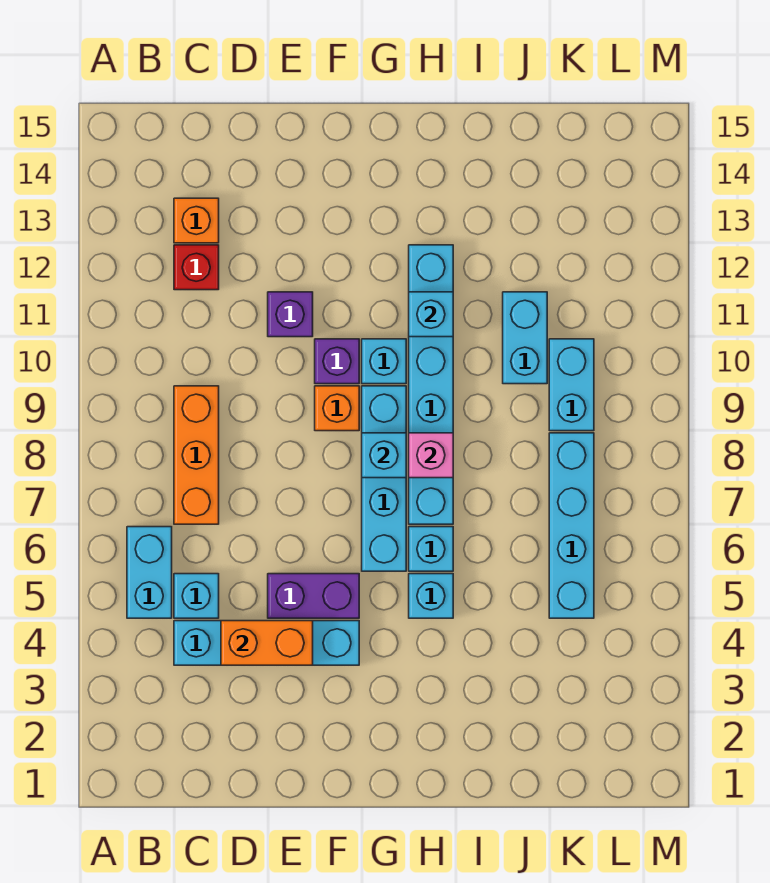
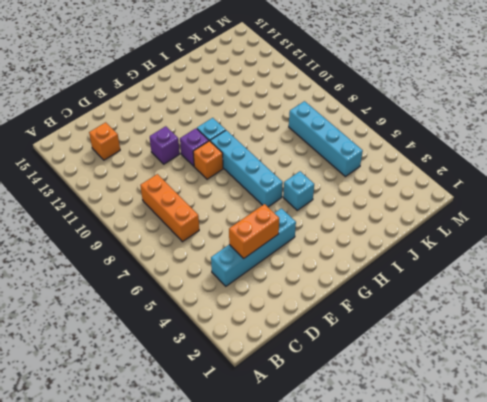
none -> cyan 1x2 brick [127,527,172,618]
none -> cyan 1x1 brick [174,574,219,618]
none -> red 1x1 brick [174,245,219,290]

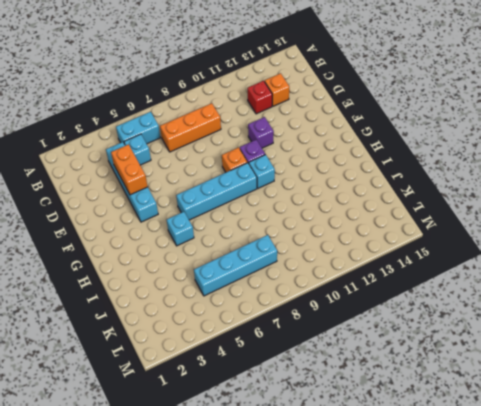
none -> purple 1x2 brick [268,574,359,618]
none -> cyan 1x1 brick [409,527,453,571]
none -> cyan 1x6 brick [409,245,453,524]

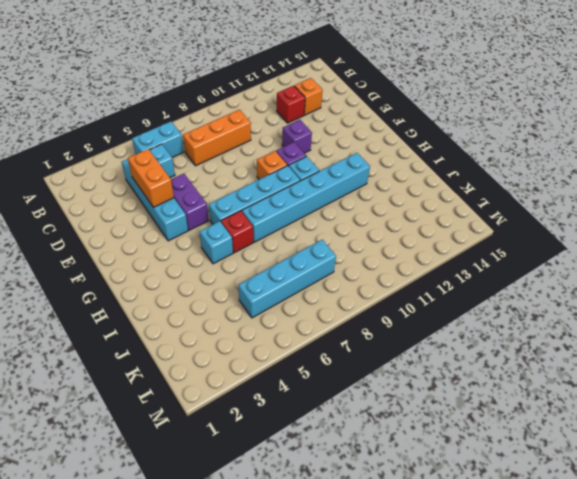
red 1x1 brick [221,211,253,253] -> cyan 1x1 brick [409,527,453,571]
none -> cyan 1x2 brick [503,292,547,384]
none -> cyan 1x2 brick [549,339,594,431]
none -> cyan 1x1 brick [362,433,406,478]

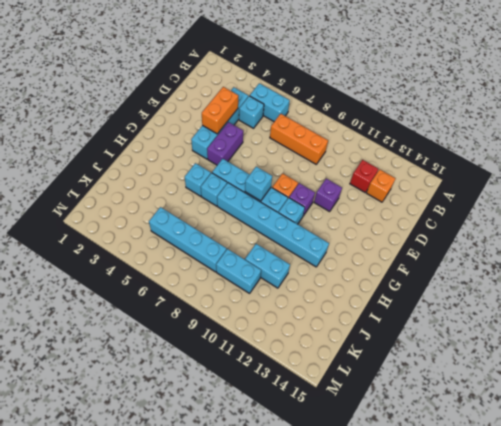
none -> pink 1x1 brick [409,433,453,478]
none -> cyan 1x1 brick [409,292,453,337]

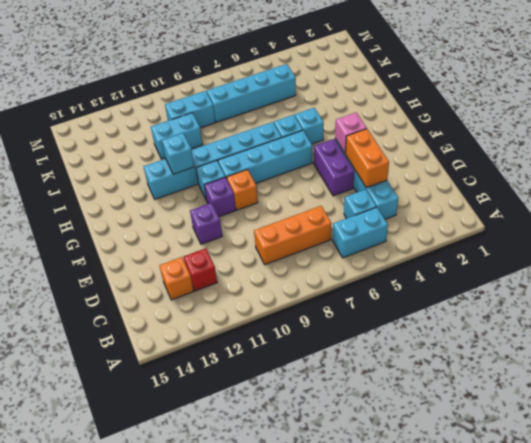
pink 1x1 brick [335,113,367,153] -> pink 1x1 brick moved to [409,433,453,478]
none -> cyan 1x1 brick [362,433,406,478]

